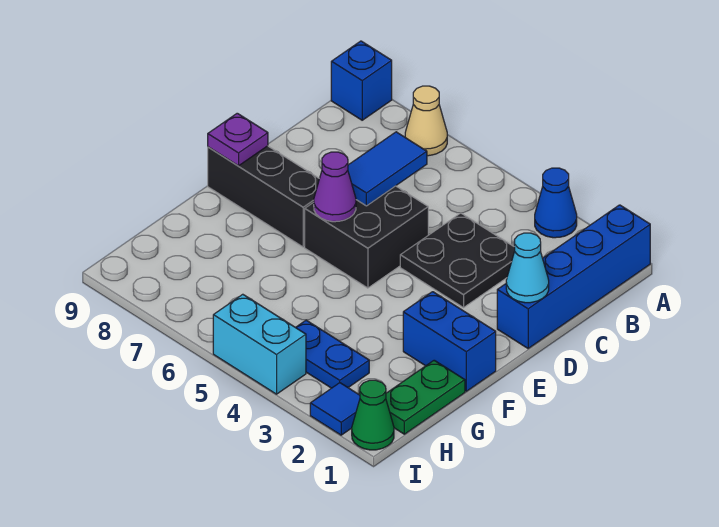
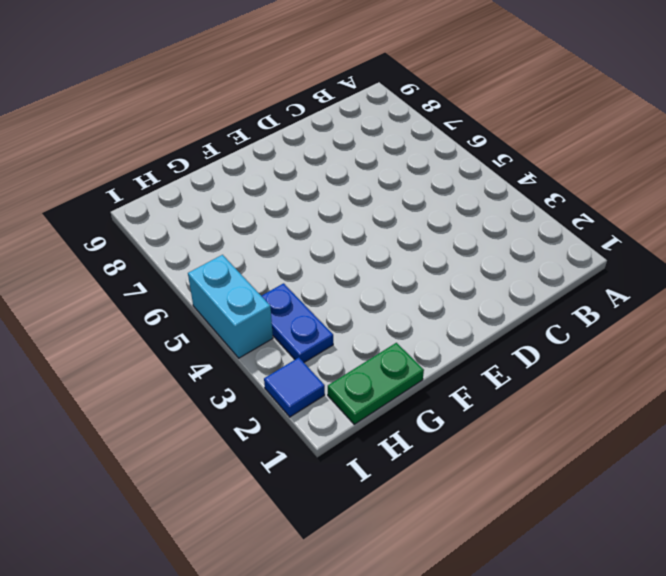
none -> blue 1x4 brick [497,205,650,348]
none -> blue 1x1 cone [535,168,577,238]
none -> tan 1x1 cone [405,86,447,156]

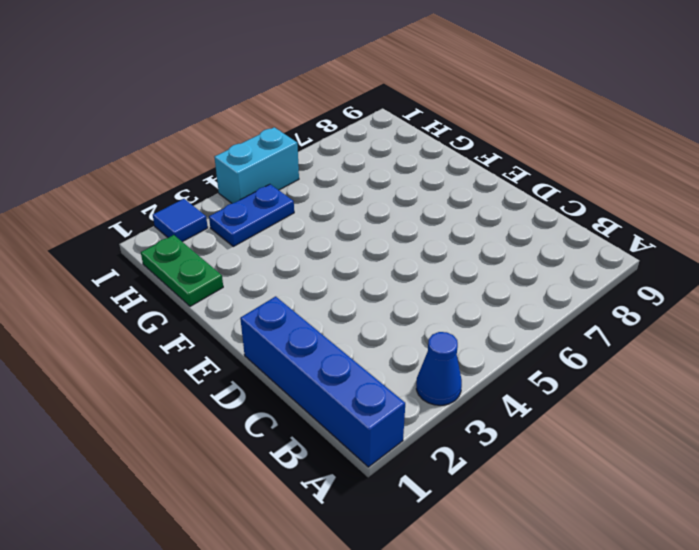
none -> tan 1x1 cone [405,86,447,156]
none -> blue 1x1 brick [331,41,392,120]
none -> black 2x2 plate [400,213,515,308]

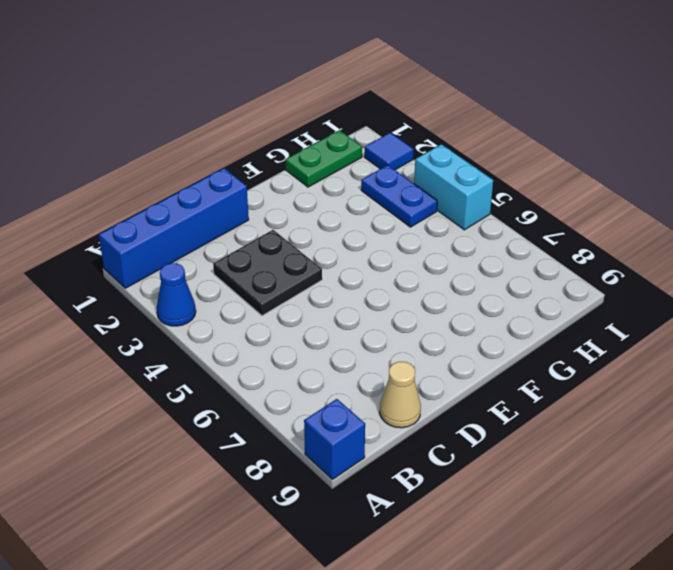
tan 1x1 cone [380,362,421,428] -> tan 1x1 cone moved to [405,86,447,156]
none -> black 2x2 brick [305,186,428,288]
none -> black 1x3 brick [208,146,319,247]
none -> blue 1x2 brick [403,292,496,391]

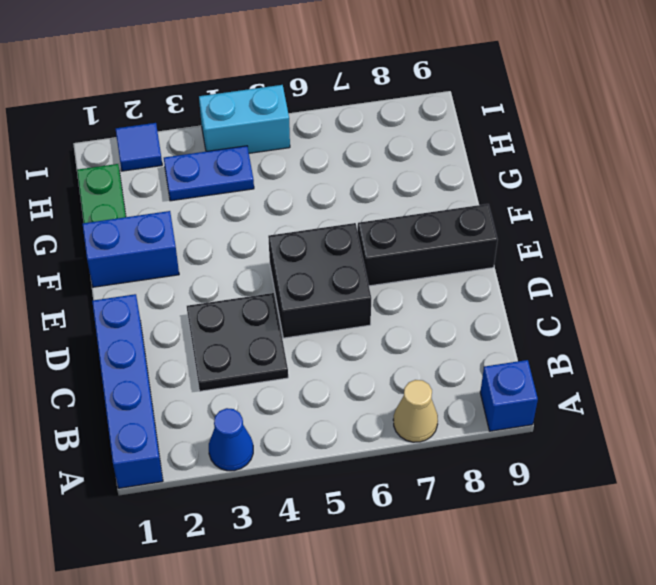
none -> green 1x1 cone [352,380,394,450]
none -> blue 1x2 tile [348,132,427,206]
none -> cyan 1x1 cone [506,233,549,303]

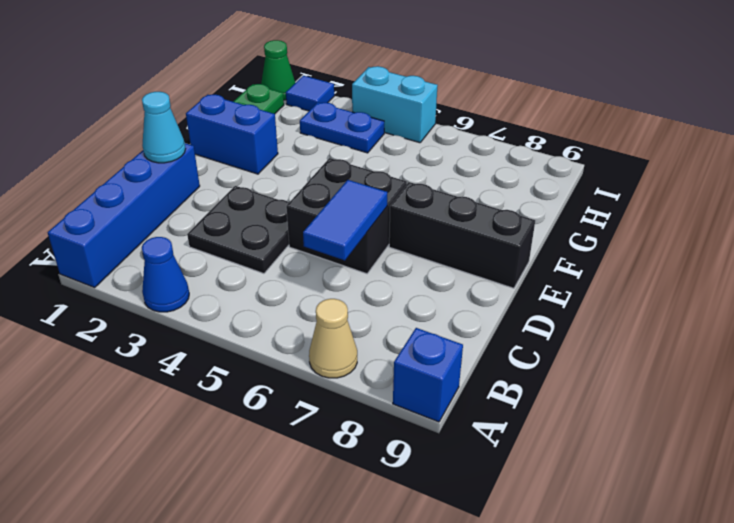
none -> purple 1x1 cone [314,152,356,222]
none -> purple 1x1 plate [208,113,268,166]

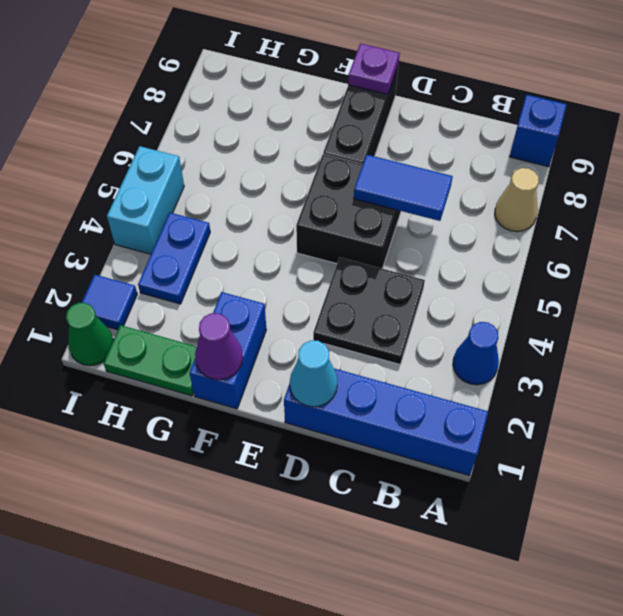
purple 1x1 cone [195,313,243,380] -> purple 1x1 cone moved to [314,152,356,222]

